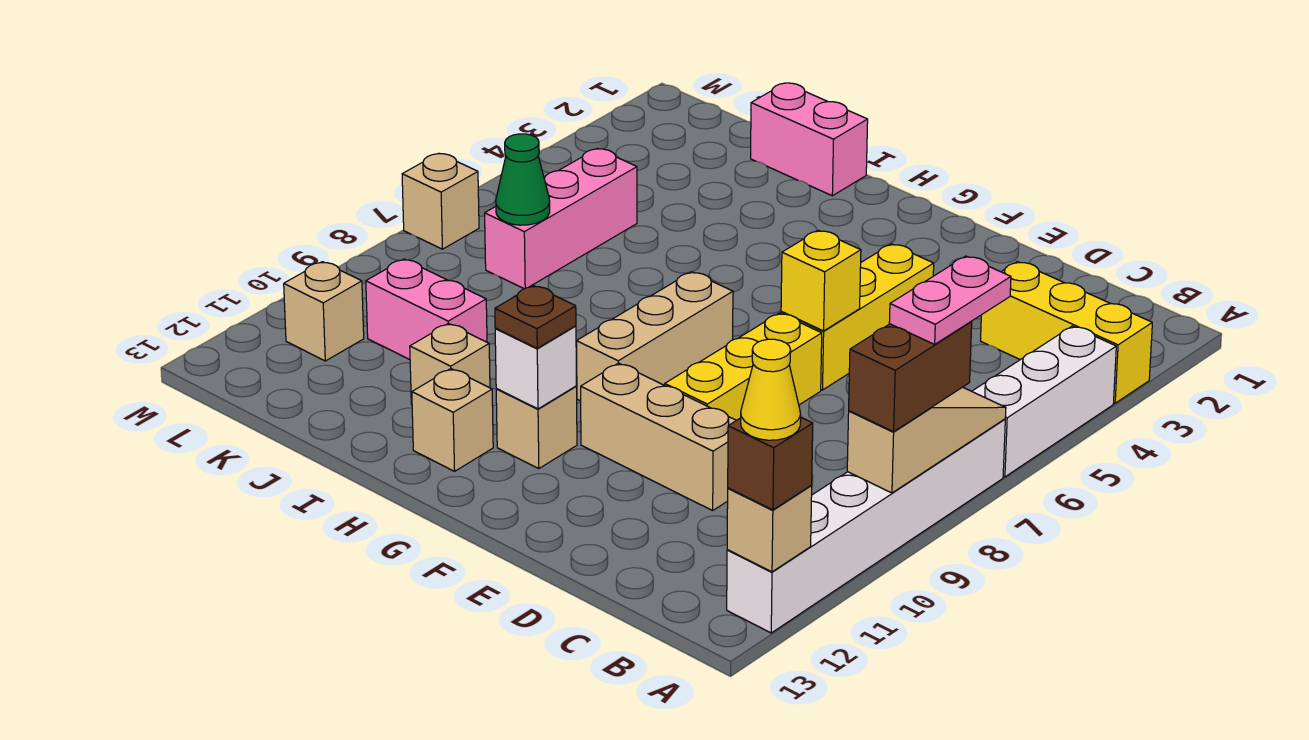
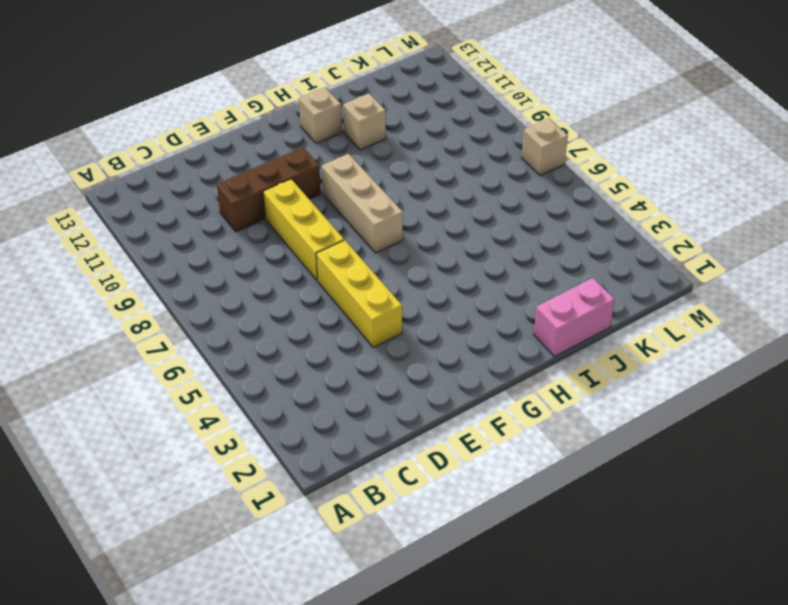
brown 1x3 brick [217,147,321,232] -> tan 1x3 brick [581,363,736,510]
none -> yellow 1x3 brick [981,262,1152,403]
none -> white 1x3 brick [972,326,1116,477]
none -> white 1x6 brick [727,419,1005,633]

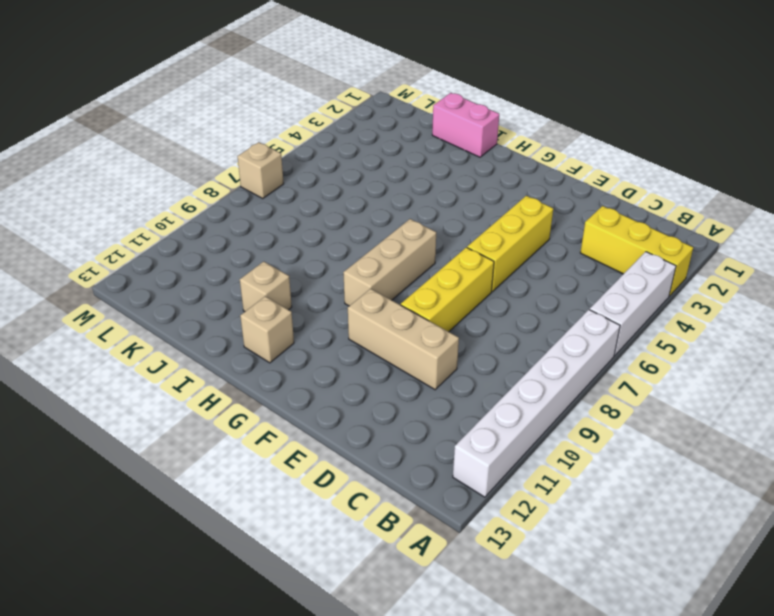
none -> tan 1x1 brick [496,386,577,469]
none -> pink 1x2 brick [366,259,487,360]
none -> pink 1x3 brick [485,148,637,289]

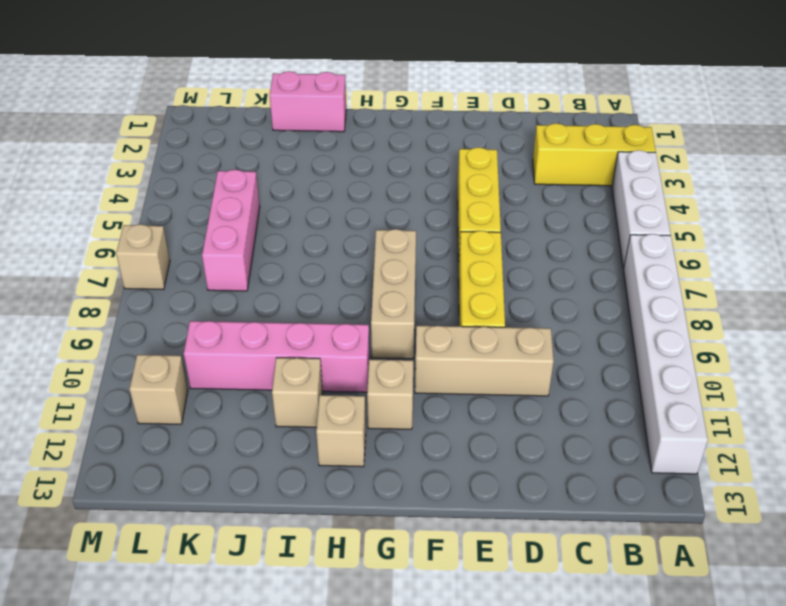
pink 1x4 brick [184,321,369,392] -> pink 1x2 brick [366,259,487,360]
none -> tan 1x3 slope [847,387,1006,493]
none -> tan 1x1 brick [727,486,812,572]
none -> yellow 1x1 brick [781,230,861,331]

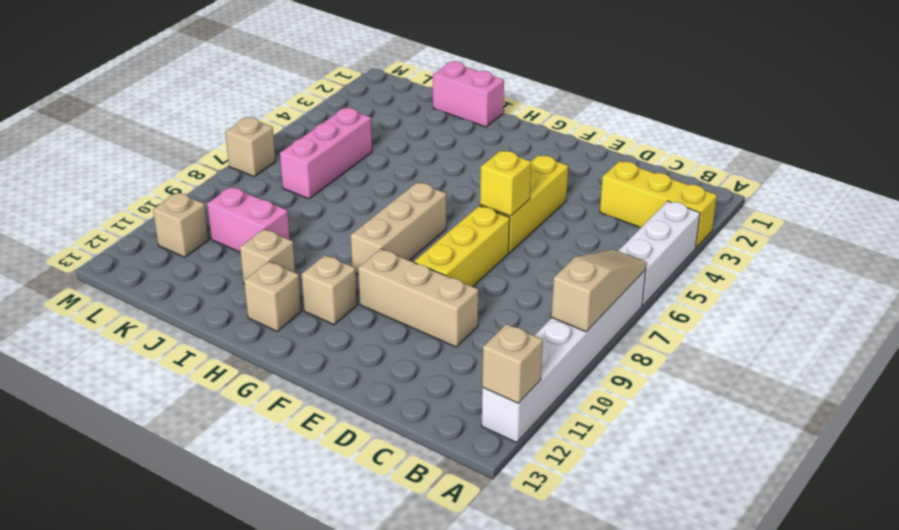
none -> white 1x1 brick [495,326,576,409]
none -> green 1x1 cone [496,134,550,225]
none -> brown 1x2 brick [849,322,972,432]

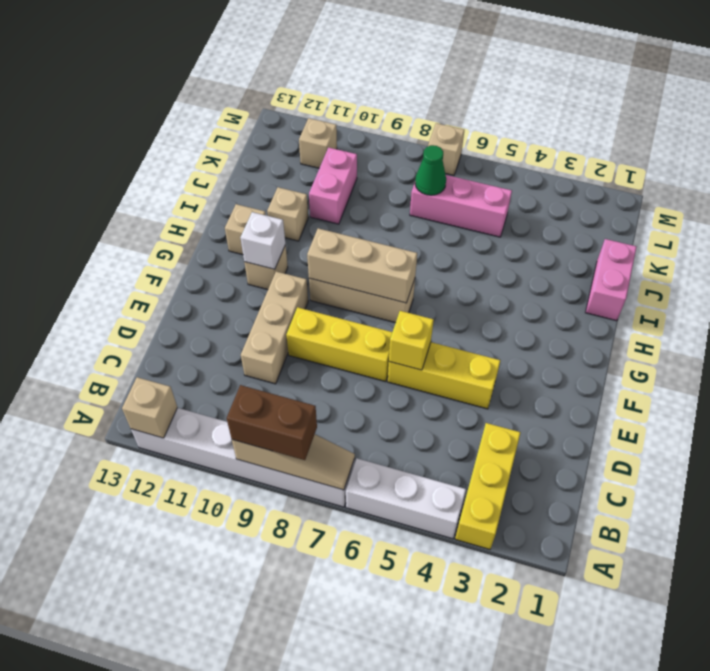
tan 1x3 brick [307,228,417,303] -> none
none -> brown 1x1 brick [728,418,813,510]
none -> brown 1x1 plate [495,286,576,348]
none -> pink 1x2 plate [889,256,1011,344]

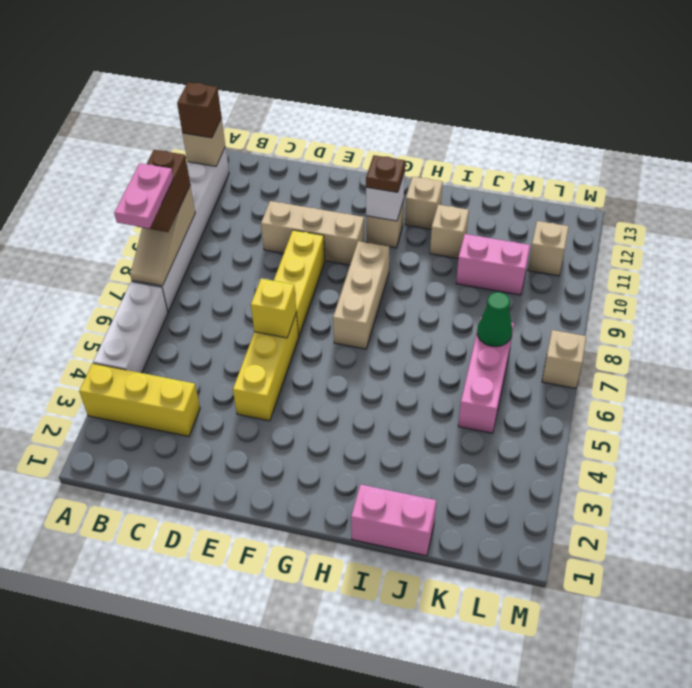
none -> yellow 1x1 cone [741,339,801,440]

